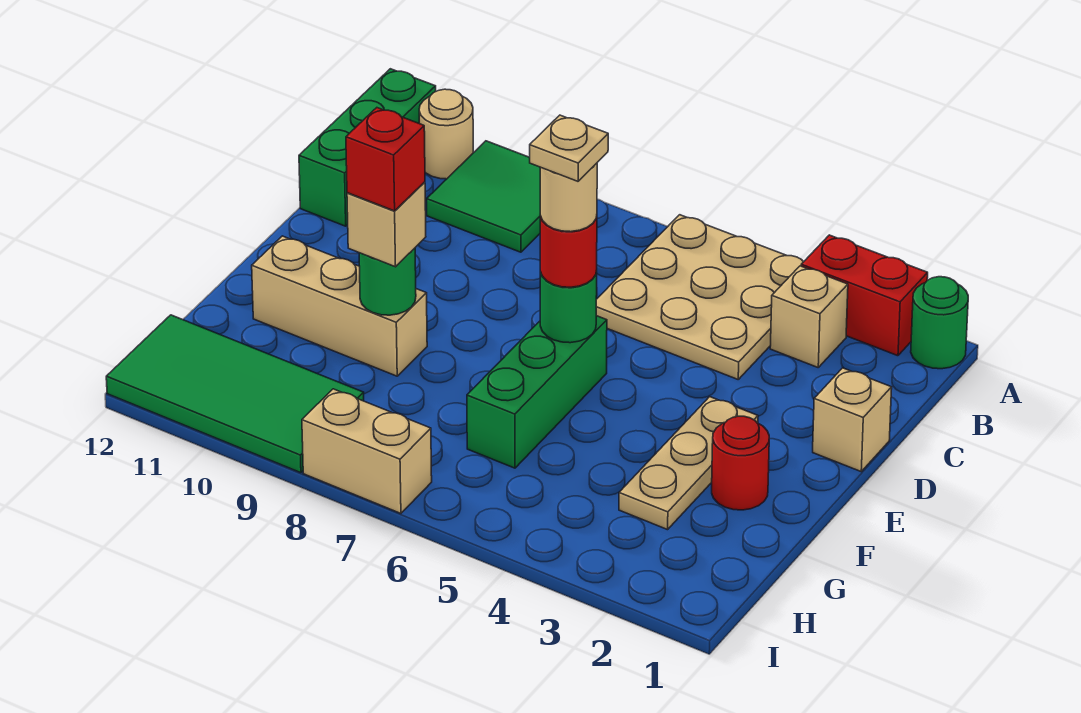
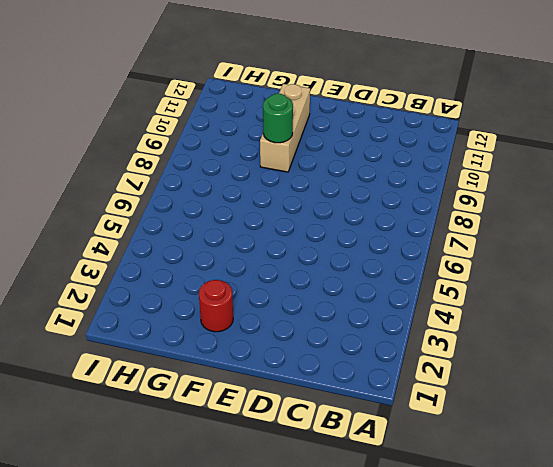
none -> green 1x1 round brick [911,277,968,369]
none -> red 1x2 brick [801,235,928,356]
none -> tan 3x3 plate [596,215,803,379]

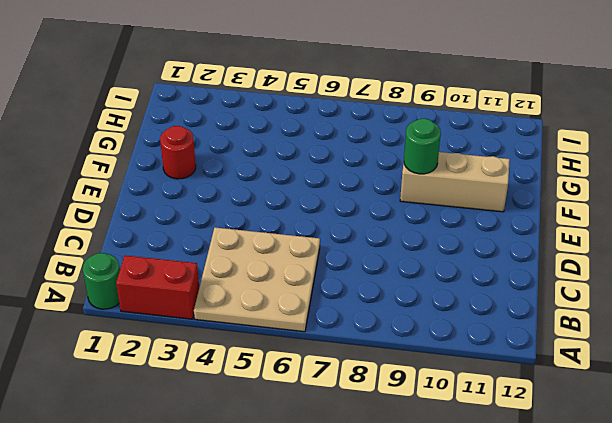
none -> green 2x2 tile [427,141,540,252]
none -> tan 1x1 round brick [419,89,474,179]
none -> green 1x3 brick [299,69,436,226]

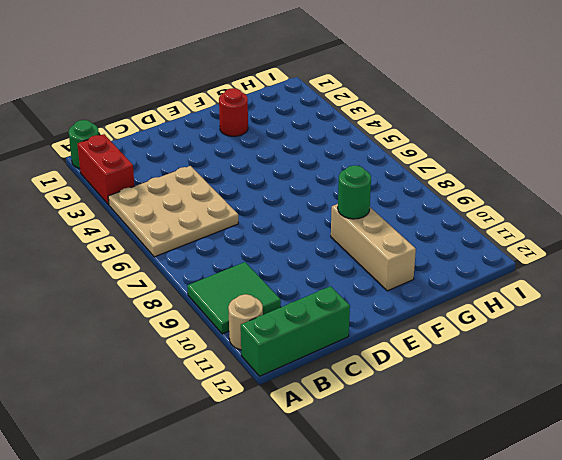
none -> tan 1x1 brick [770,266,848,367]
none -> tan 1x1 brick [813,368,892,471]
none -> tan 1x3 plate [619,397,758,530]

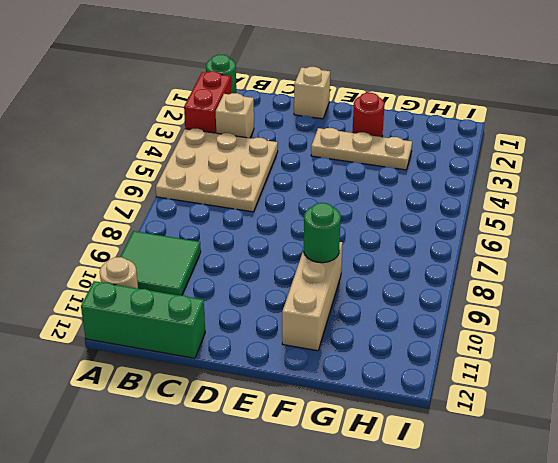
none -> green 1x3 brick [467,316,607,468]
none -> green 2x4 tile [106,315,364,473]
none -> tan 1x2 brick [302,389,432,513]

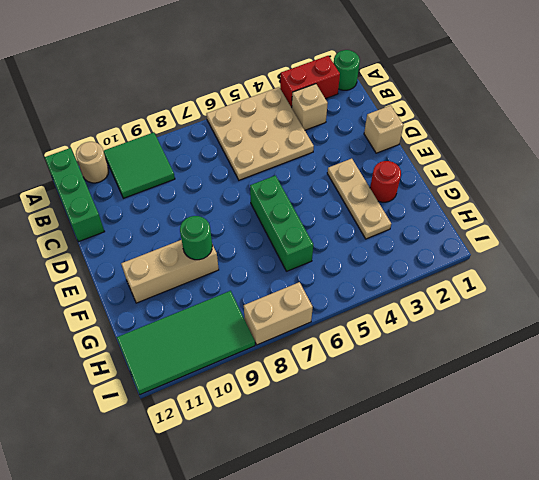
none -> green 1x1 round brick [540,271,597,343]
none -> red 1x1 round brick [540,216,597,287]
none -> tan 1x1 brick [347,182,426,267]

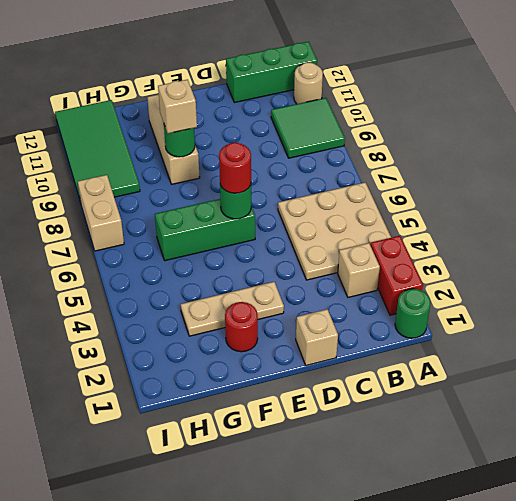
none -> tan 1x1 round brick [540,163,597,232]
none -> red 1x1 brick [346,108,425,211]
none -> tan 1x1 plate [530,115,608,181]

